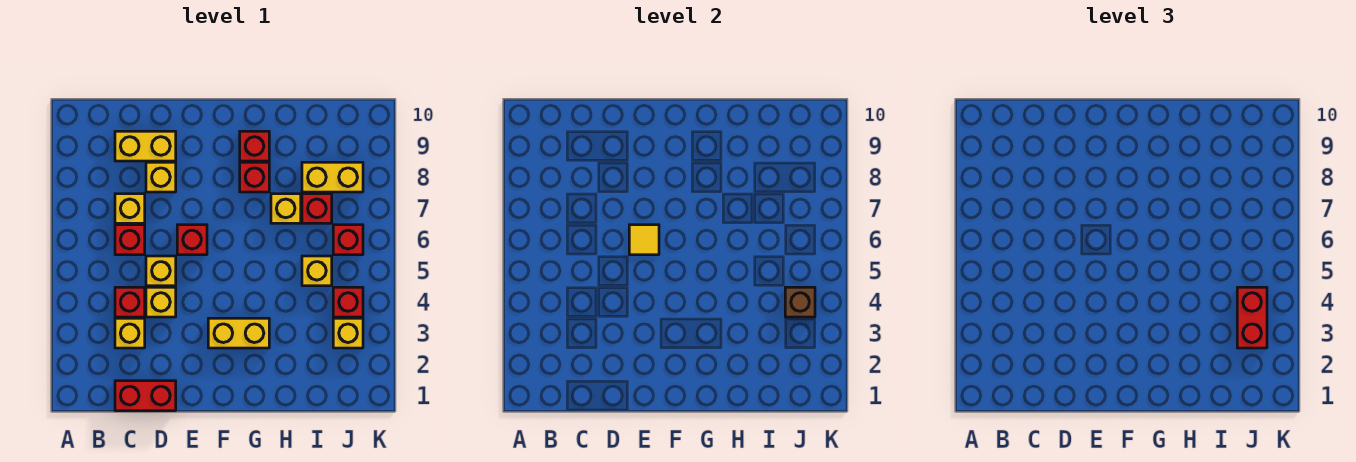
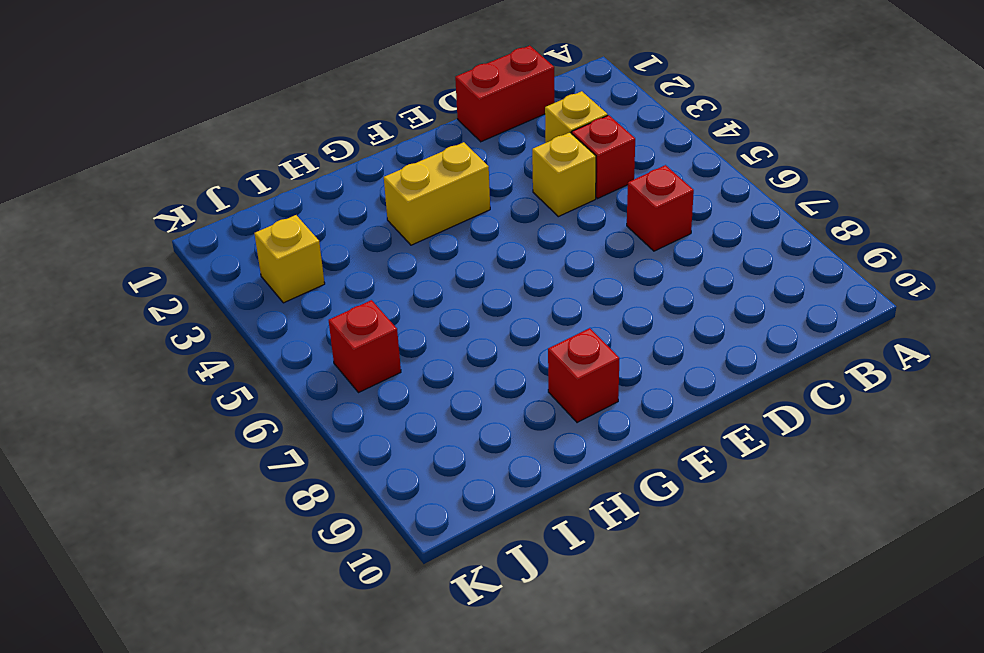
none -> yellow 1x1 brick [115,194,145,223]
none -> yellow 1x2 brick [115,131,176,161]
none -> yellow 1x1 brick [146,256,176,286]

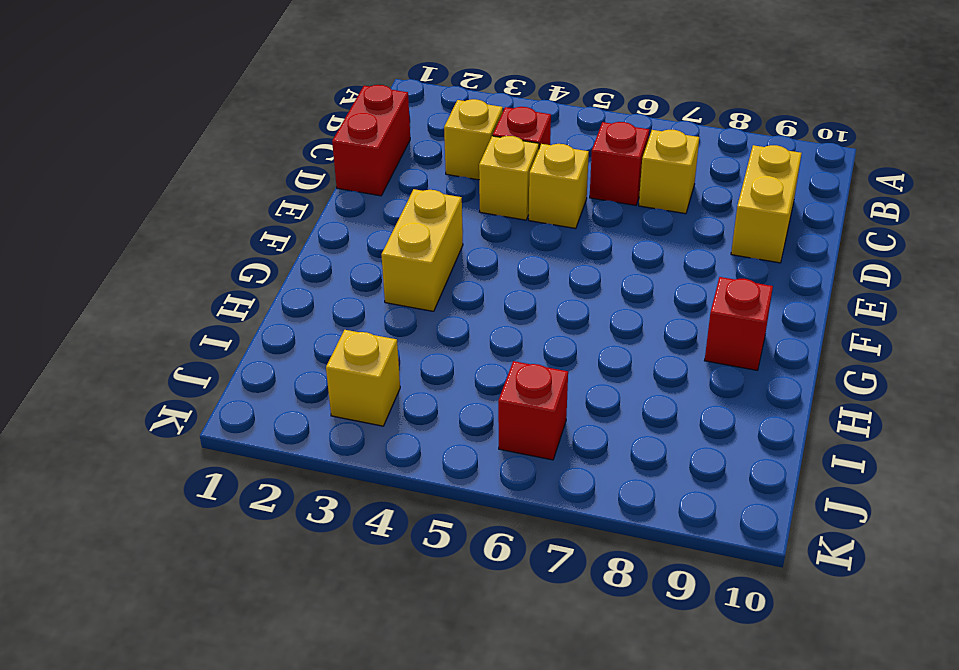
none -> yellow 1x1 brick [146,162,176,192]
none -> red 1x1 brick [177,225,207,255]
none -> red 1x1 brick [240,162,269,192]

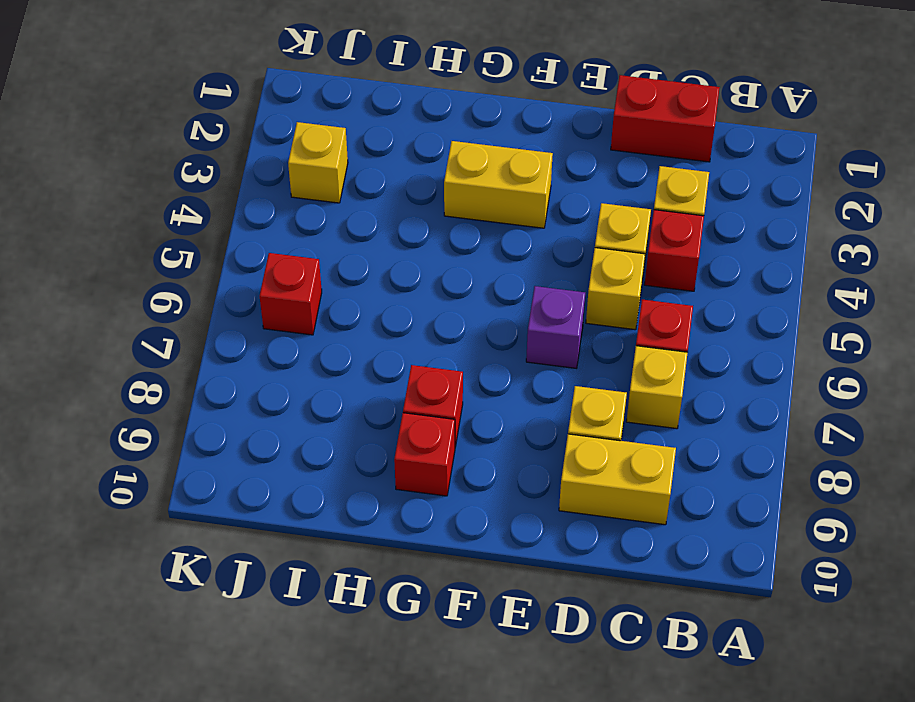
purple 1x1 brick [526,286,585,368] -> red 1x1 brick [177,225,207,255]
none -> yellow 1x1 brick [271,194,301,223]
none -> yellow 1x1 brick [302,256,332,286]
none -> red 1x1 brick [302,194,332,223]

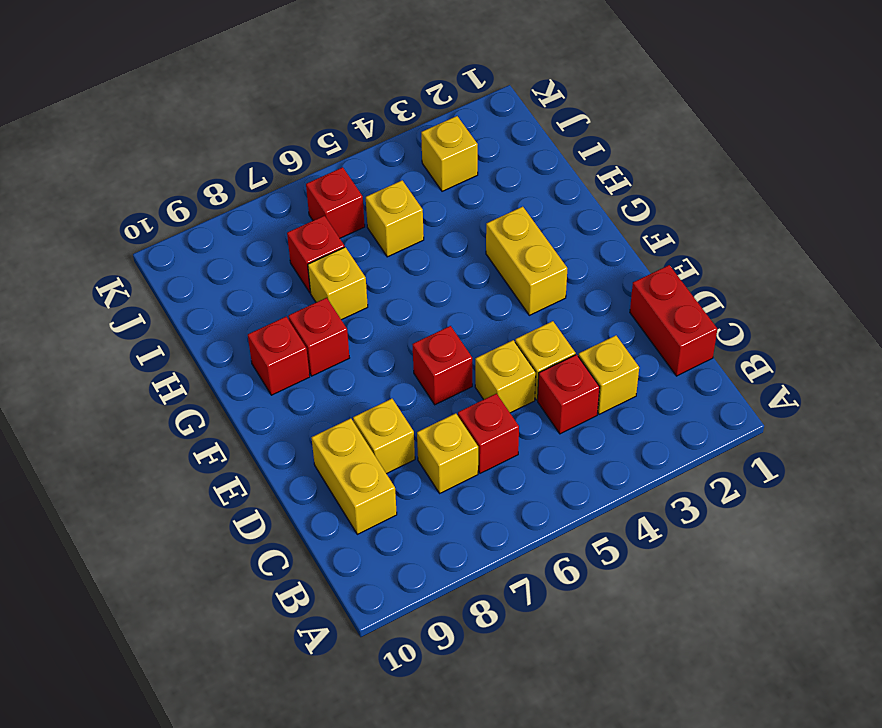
none -> yellow 1x2 brick [302,162,363,192]
none -> red 1x1 brick [333,287,363,317]
none -> yellow 1x1 tile [629,225,659,255]

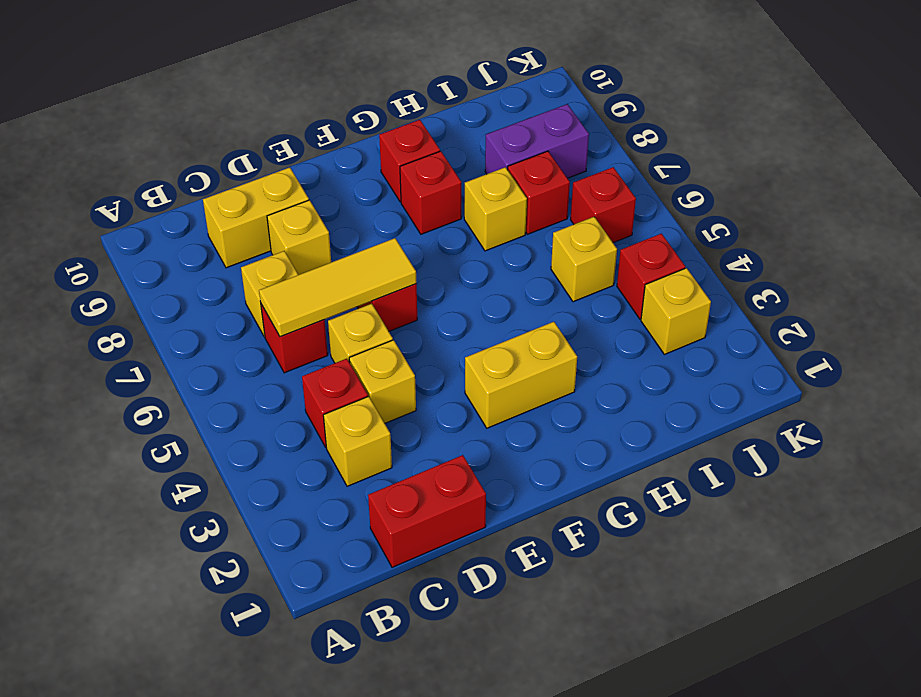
yellow 1x3 tile [259,238,416,337] -> yellow 1x1 tile [629,225,659,255]
purple 1x2 brick [485,104,589,178] -> yellow 1x2 brick [302,162,363,192]
none -> brown 1x1 brick [785,287,815,317]
none -> red 1x2 brick [1237,287,1267,348]

